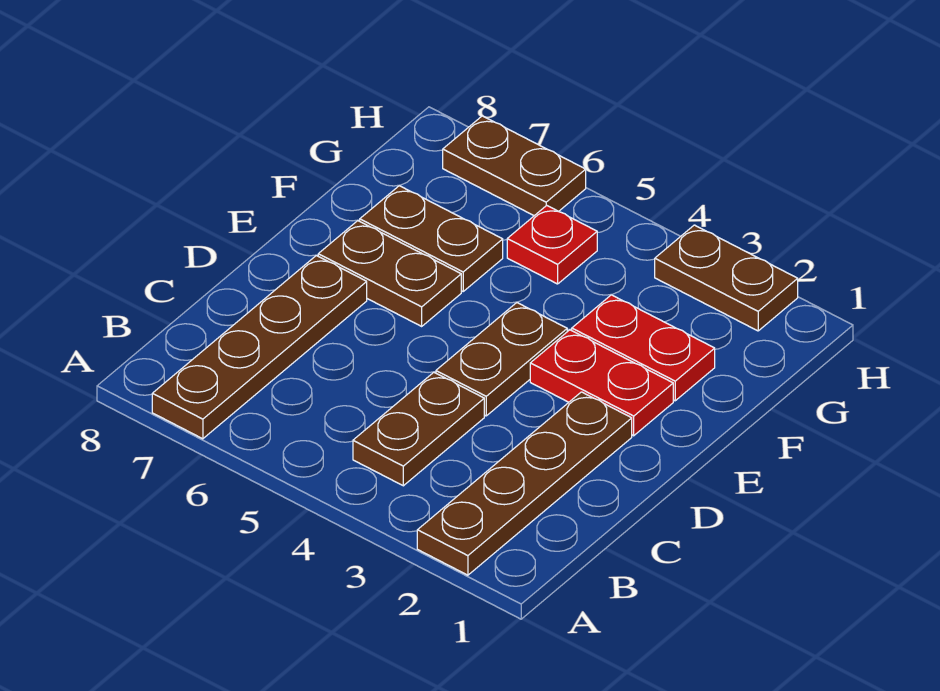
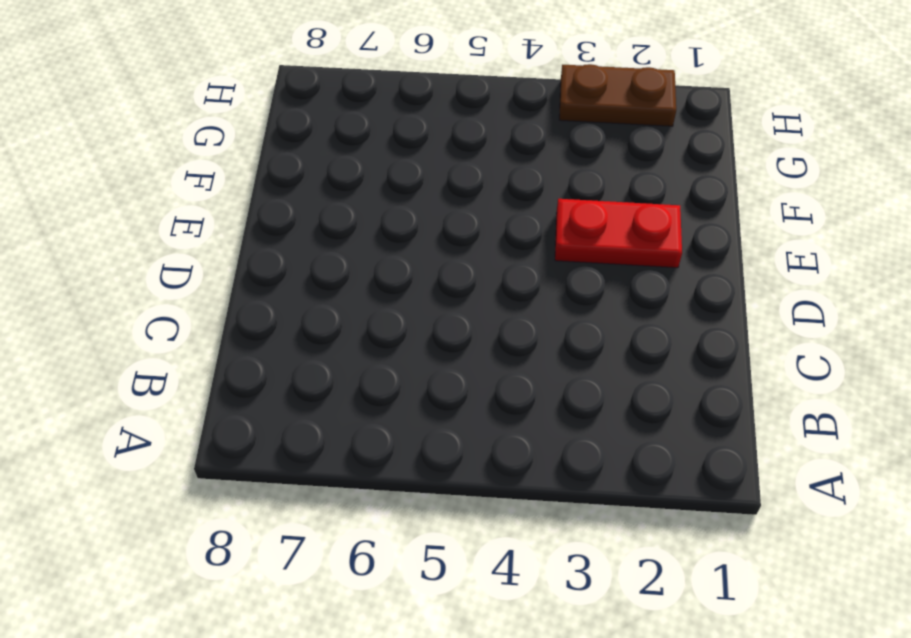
none -> brown 1x4 plate [417,392,632,575]
none -> brown 1x4 plate [152,256,367,439]

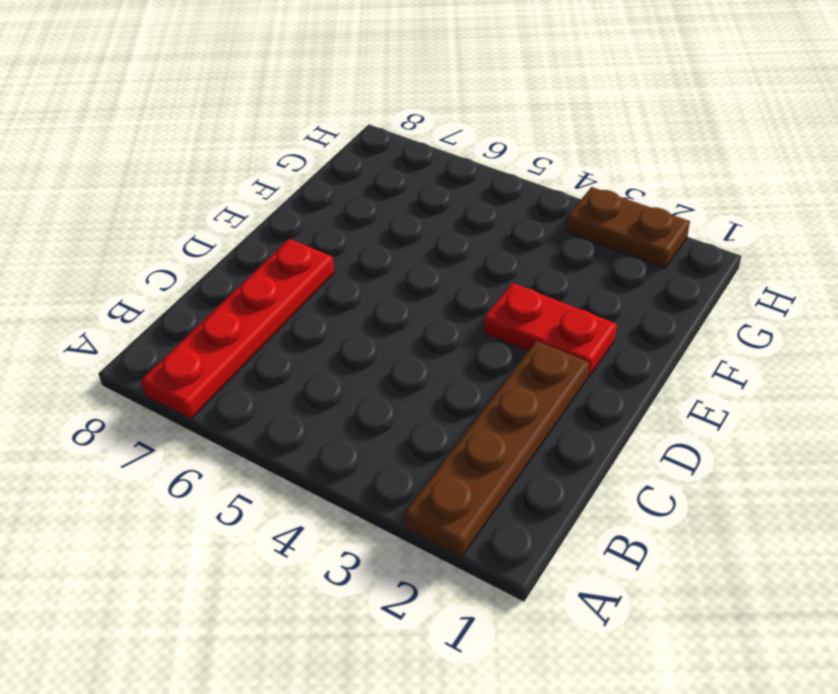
red 1x4 plate [141,239,334,419] -> brown 1x4 plate [152,256,367,439]
none -> brown 1x2 plate [353,372,484,486]
none -> brown 1x2 plate [436,303,567,416]

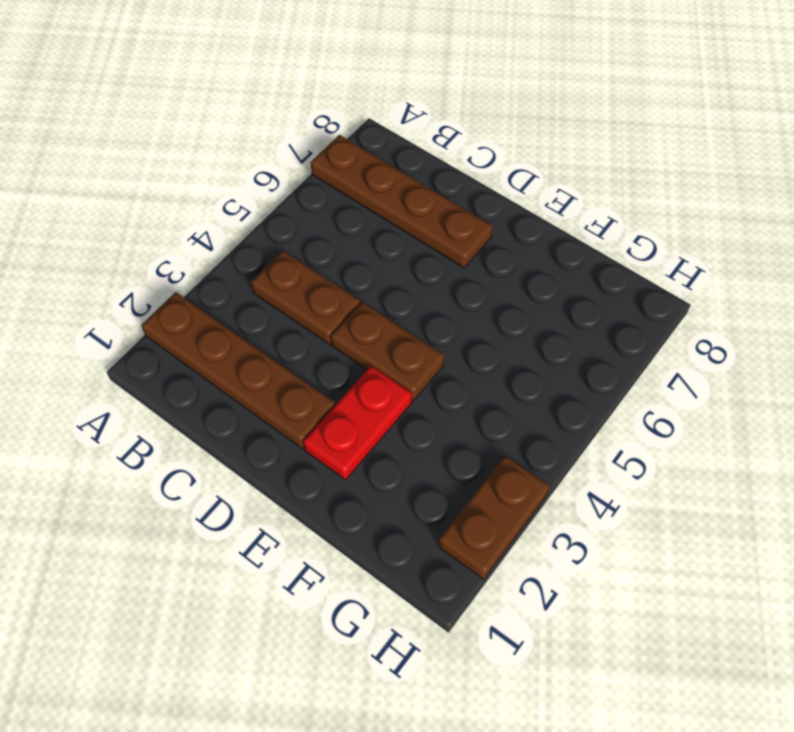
none -> brown 1x2 plate [318,221,461,326]
none -> red 1x2 plate [572,295,715,401]

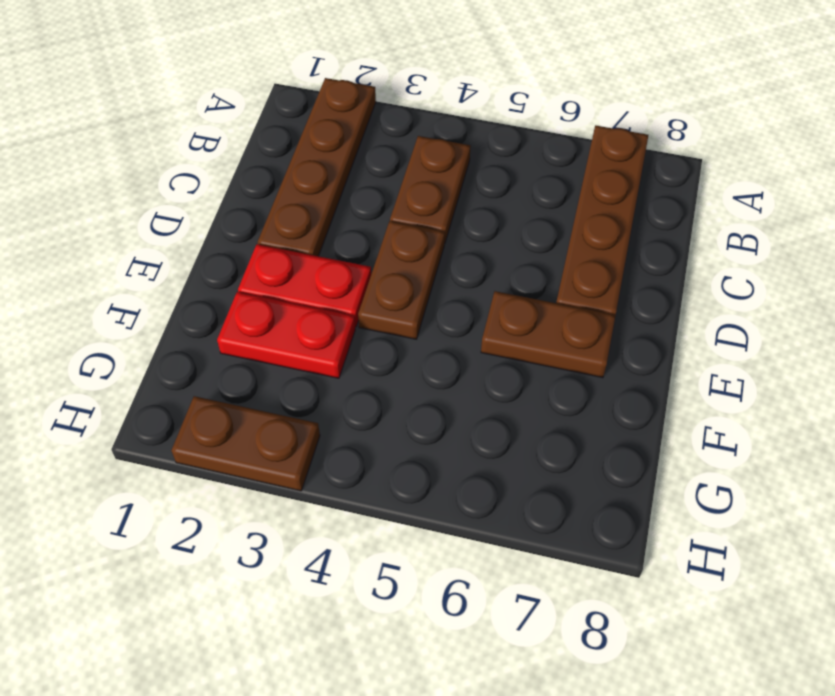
none -> brown 1x2 plate [360,186,503,291]
none -> red 1x1 plate [507,205,597,284]

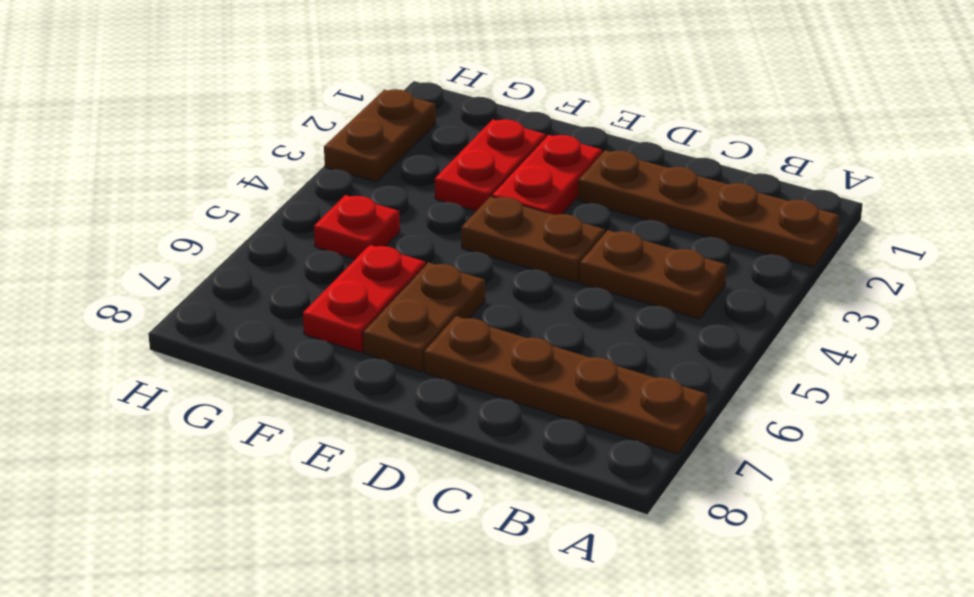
red 1x2 plate [303,245,425,352] -> brown 1x2 plate [360,186,503,291]
none -> brown 1x2 plate [443,116,586,216]

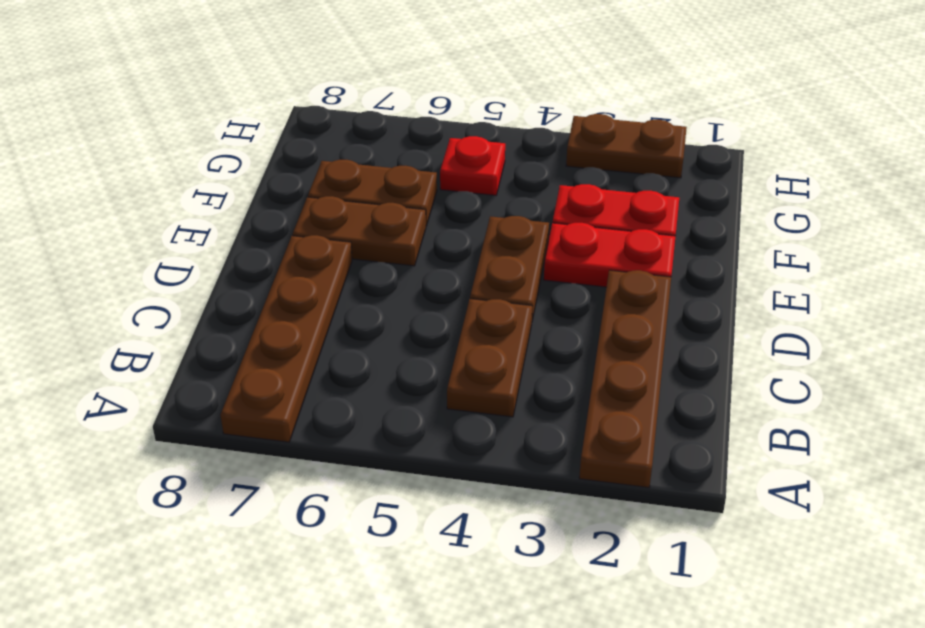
none -> brown 1x2 plate [443,116,586,216]

